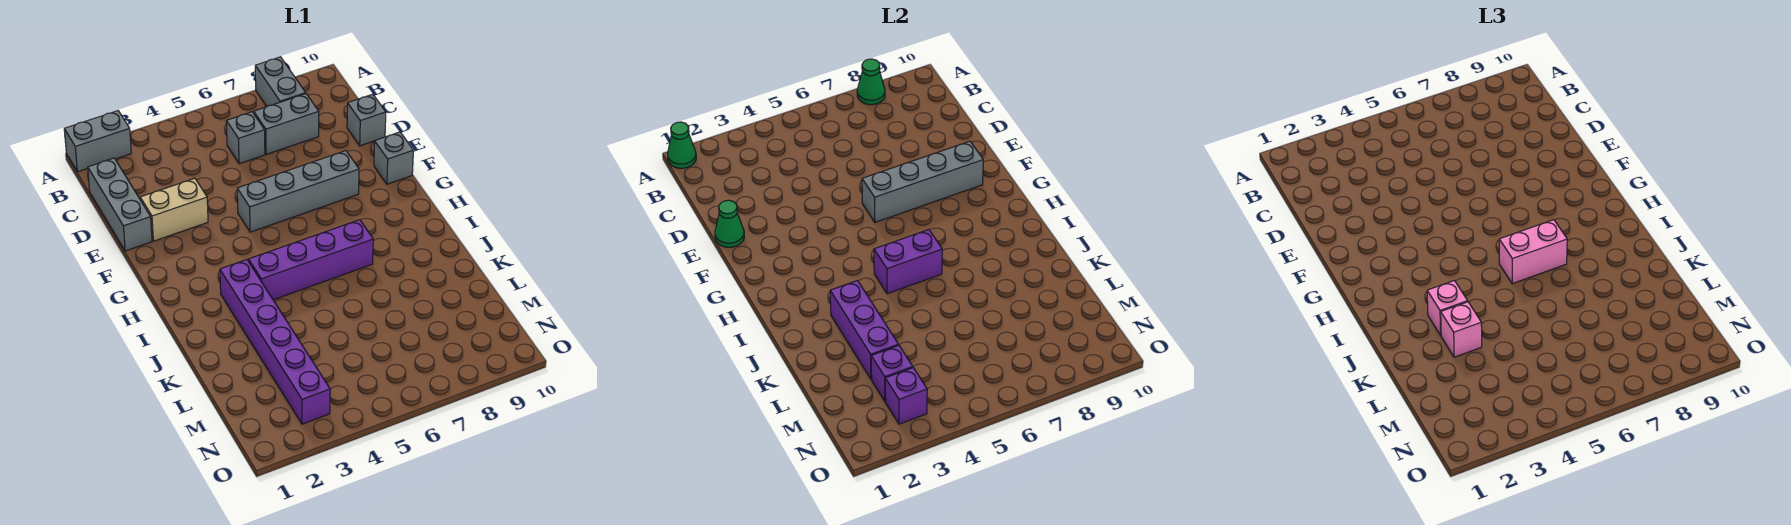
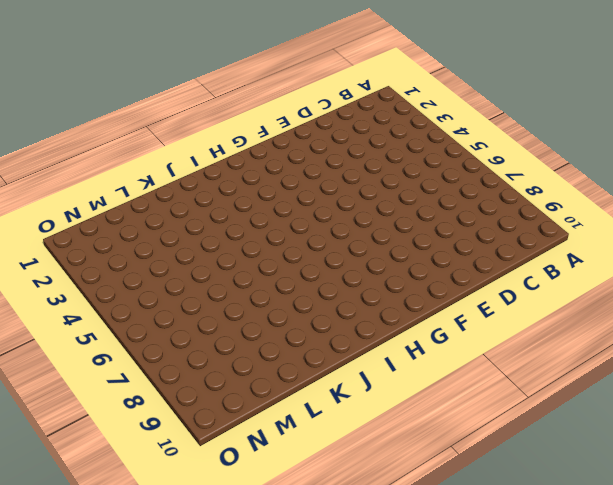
none -> grey 1x2 brick [64,111,131,172]
none -> grey 1x2 brick [255,57,306,106]
none -> grey 1x3 brick [88,158,152,251]

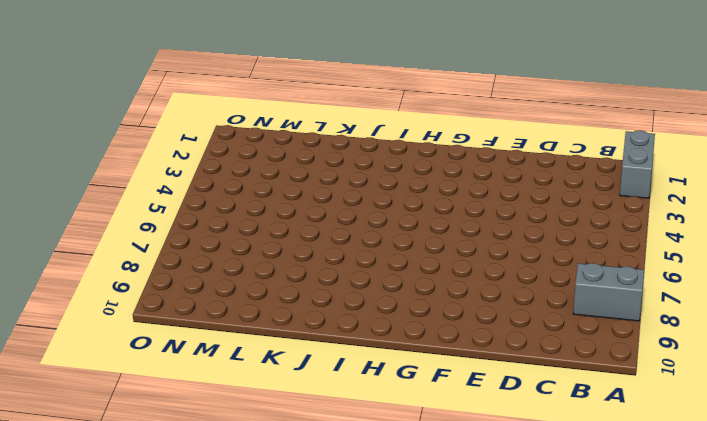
none -> grey 1x3 brick [88,158,152,251]
none -> grey 1x1 brick [226,112,265,164]
none -> grey 1x2 brick [254,94,319,154]

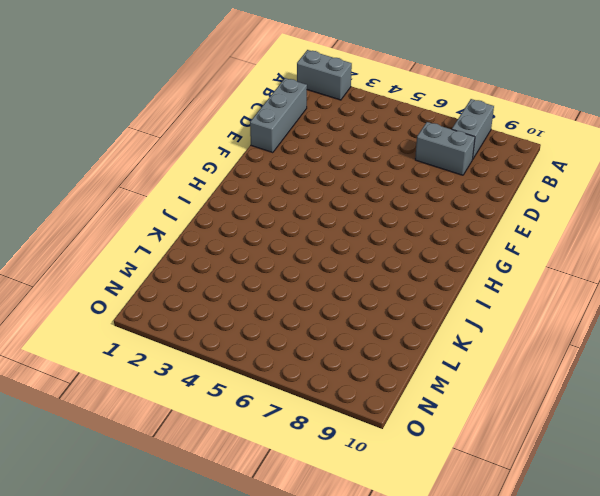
none -> grey 1x1 brick [226,112,265,164]
none -> grey 1x1 brick [347,94,386,146]
none -> tan 1x2 brick [140,178,208,241]

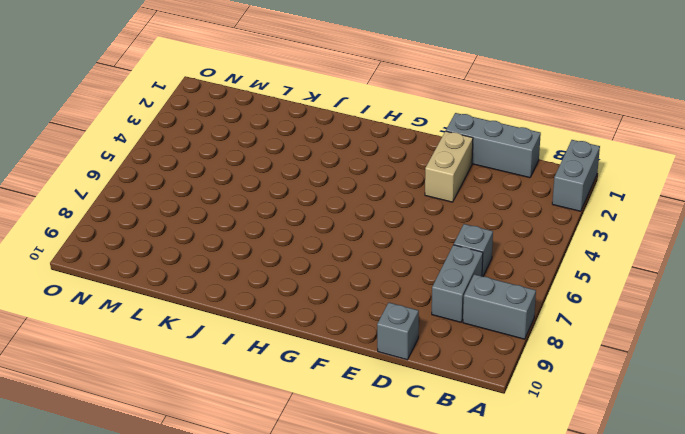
none -> grey 1x4 brick [237,151,359,232]
none -> grey 1x1 brick [374,132,413,184]
none -> purple 1x6 brick [220,260,330,424]

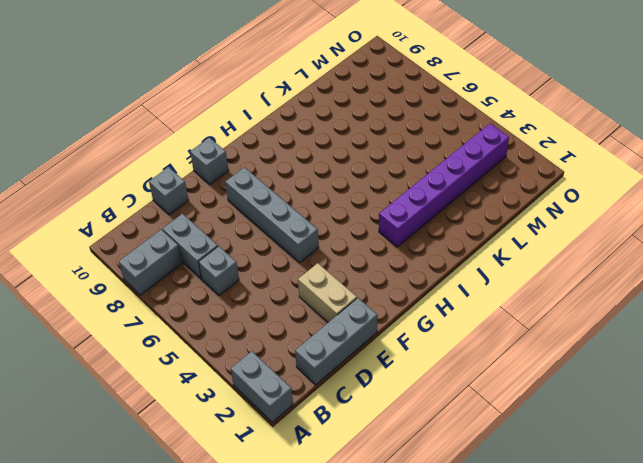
none -> purple 1x4 brick [249,220,373,300]
none -> green 1x1 cone [668,122,696,168]
none -> green 1x1 cone [857,59,885,105]

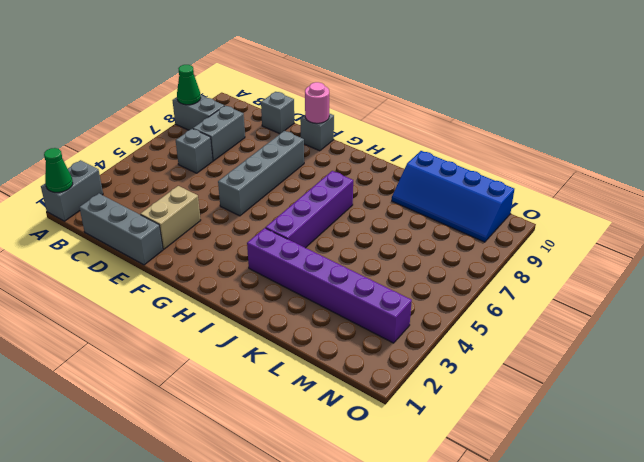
pink 1x1 round brick [305,82,329,123] -> none
blue 2x4 slope [392,151,514,242] -> none
none -> green 1x1 cone [715,200,744,247]
none -> grey 1x4 brick [862,141,983,222]
none -> purple 1x2 brick [874,230,942,294]

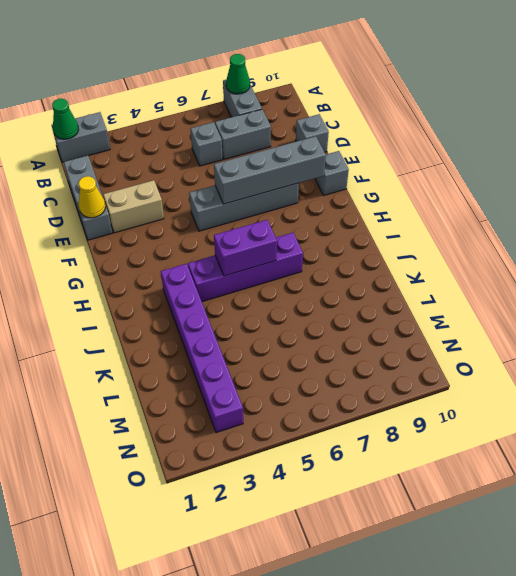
yellow 1x1 cone [79,176,106,218] -> green 1x1 cone [715,200,744,247]
none -> purple 1x3 brick [830,281,899,379]
none -> purple 1x1 brick [871,346,913,401]
none -> purple 1x1 brick [885,368,927,424]

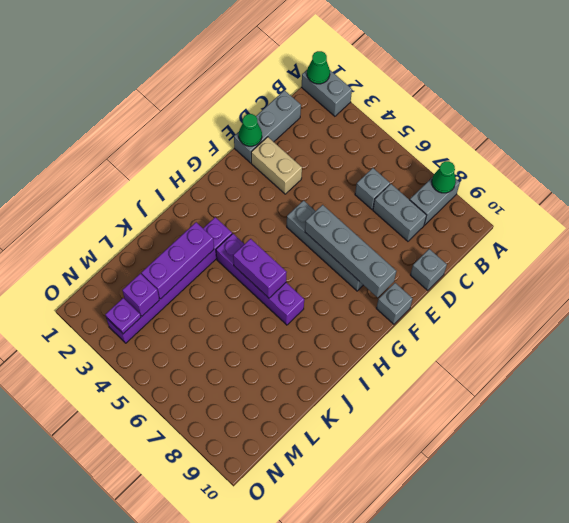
purple 1x1 plate [105,298,141,334] -> purple 1x1 brick [885,368,927,424]
none -> pink 1x2 brick [1499,220,1567,284]
none -> pink 1x1 brick [1427,281,1468,335]
none -> pink 1x1 brick [1441,302,1482,357]

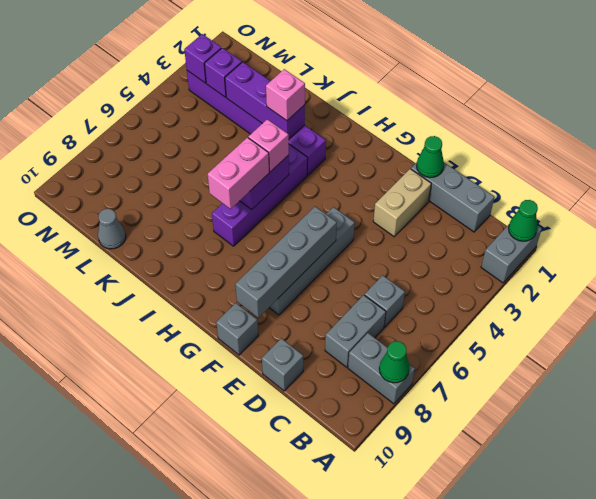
pink 1x1 brick [248,119,289,172] -> pink 1x1 brick moved to [1441,302,1482,357]
grey 1x1 cone [98,209,126,249] -> none

